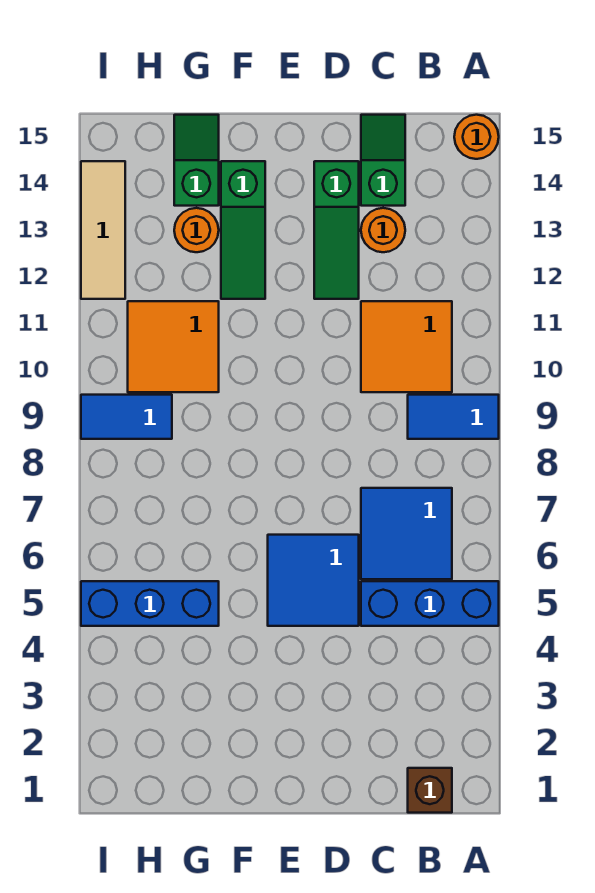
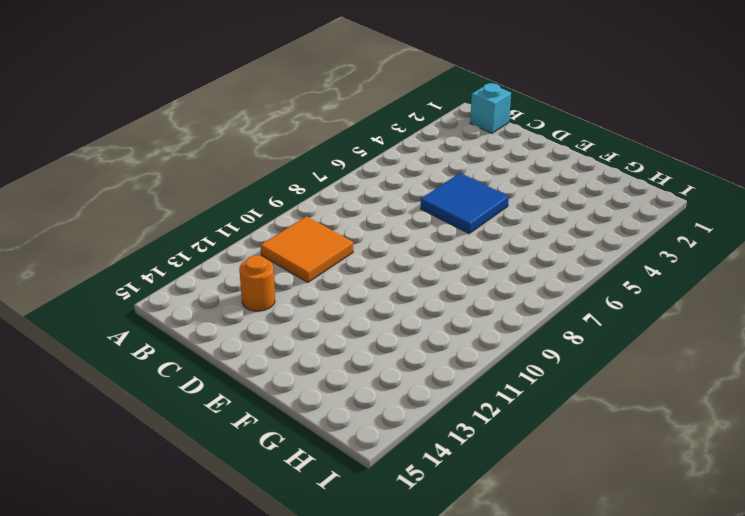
cyan 1x1 brick [470,83,511,133] -> brown 1x1 brick [408,768,452,813]
none -> blue 1x3 brick [361,581,499,626]
none -> blue 1x2 tile [408,395,499,439]
none -> orange 1x1 round brick [454,115,499,159]

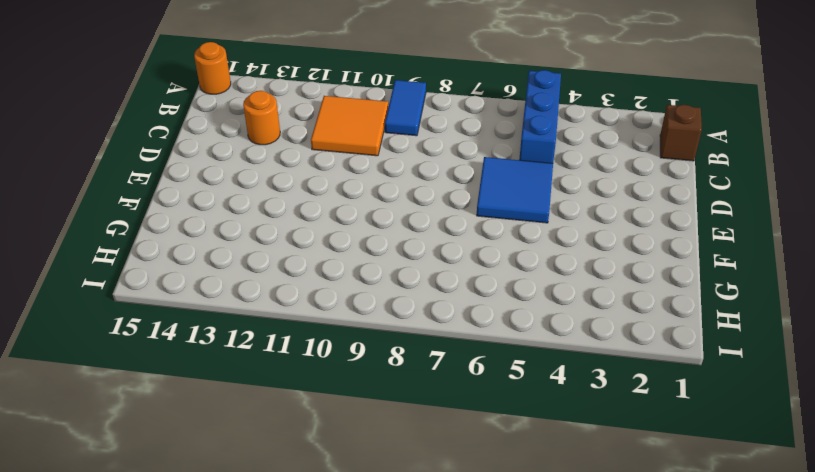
none -> blue 2x2 tile [361,488,452,579]
none -> green 1x2 slope [361,115,405,206]
none -> green 1x3 slope [314,161,359,299]

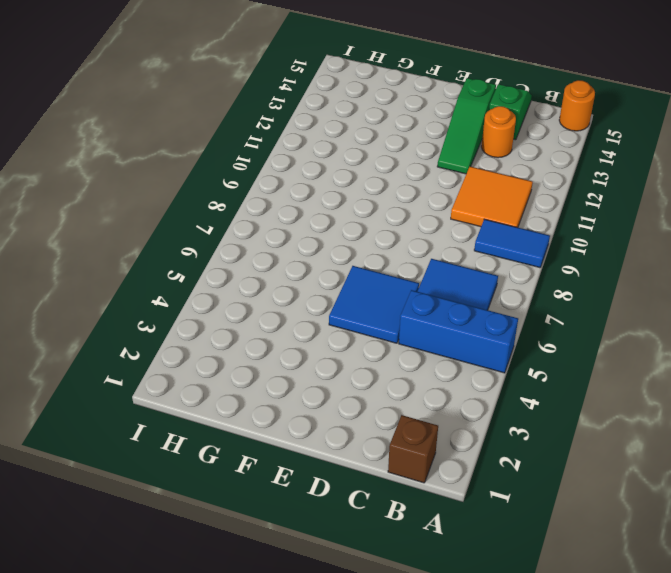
none -> green 1x3 slope [221,161,265,299]
none -> blue 1x3 brick [81,581,219,626]
none -> orange 2x2 tile [128,301,219,392]

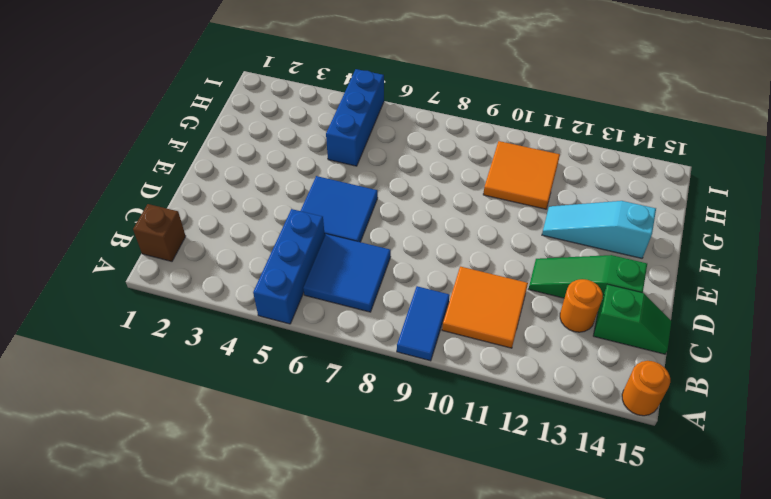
cyan 1x3 slope [542,201,656,258] -> green 1x3 slope [221,161,265,299]
none -> orange 1x1 round brick [174,208,219,252]
none -> green 1x2 slope [174,115,219,206]
none -> blue 1x2 tile [81,395,172,439]

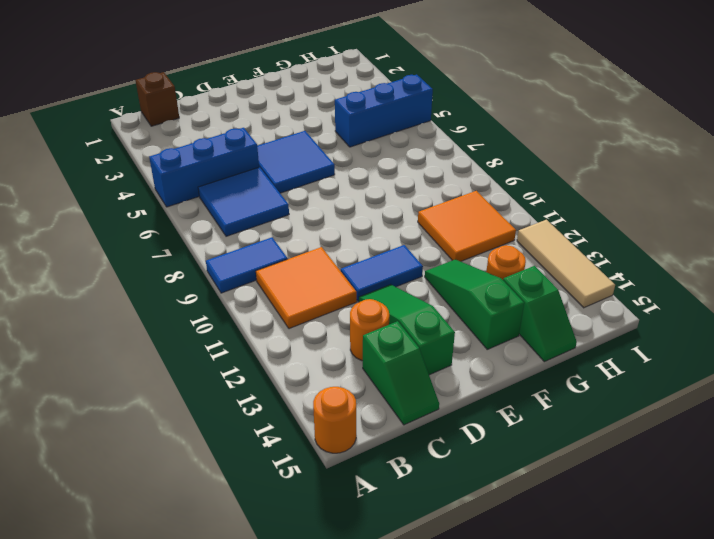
blue 1x2 tile [341,245,423,302] -> blue 1x2 tile moved to [81,395,172,439]

